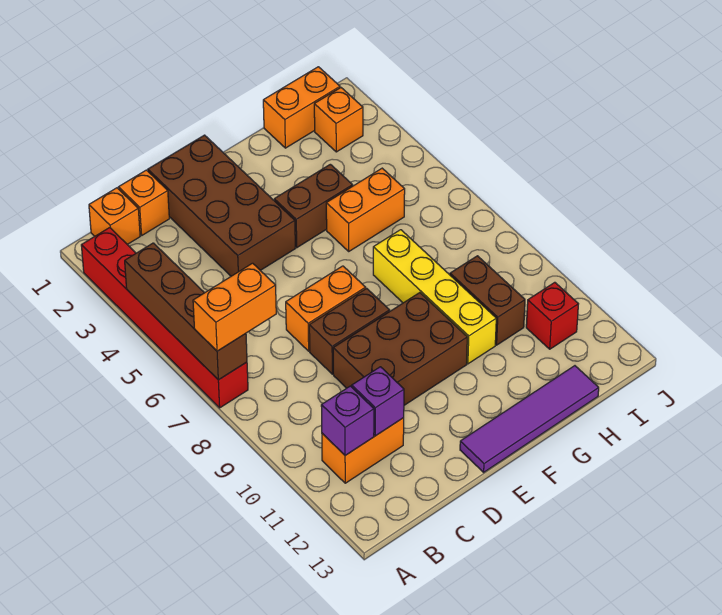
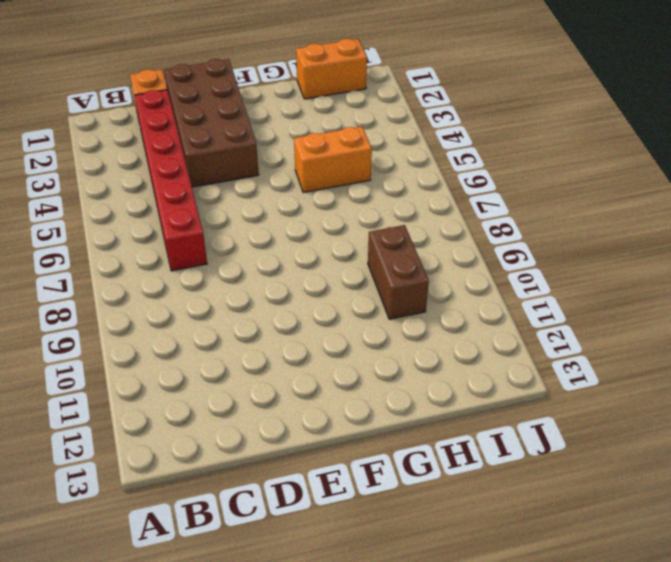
red 1x6 brick [135,90,207,271] -> red 1x6 brick moved to [81,228,248,408]
none -> orange 1x1 brick [89,188,140,244]
none -> orange 1x2 brick [322,418,404,483]
none -> orange 1x2 brick [286,266,366,351]

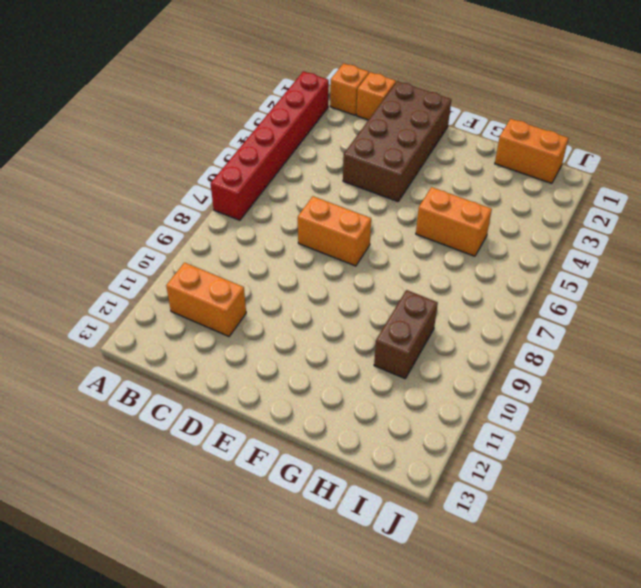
none -> brown 1x2 brick [309,288,390,374]
none -> brown 2x3 brick [333,293,467,405]
none -> purple 1x4 tile [460,366,599,472]

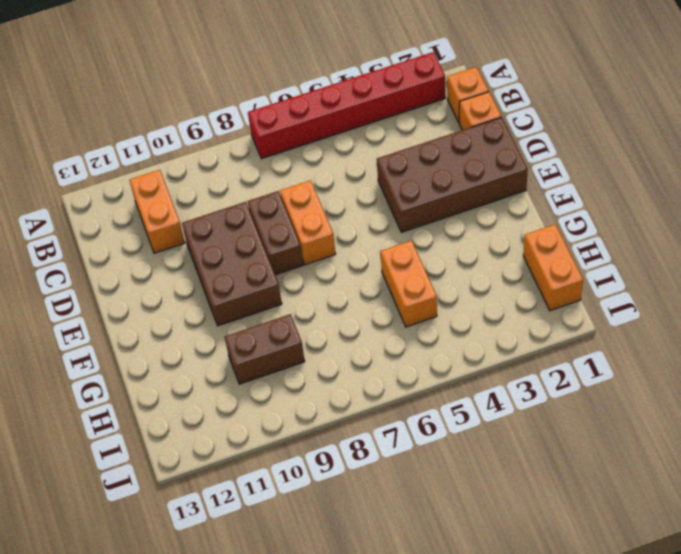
none -> purple 1x4 tile [460,366,599,472]
none -> brown 1x2 brick [274,164,353,248]
none -> yellow 1x4 brick [373,230,496,364]

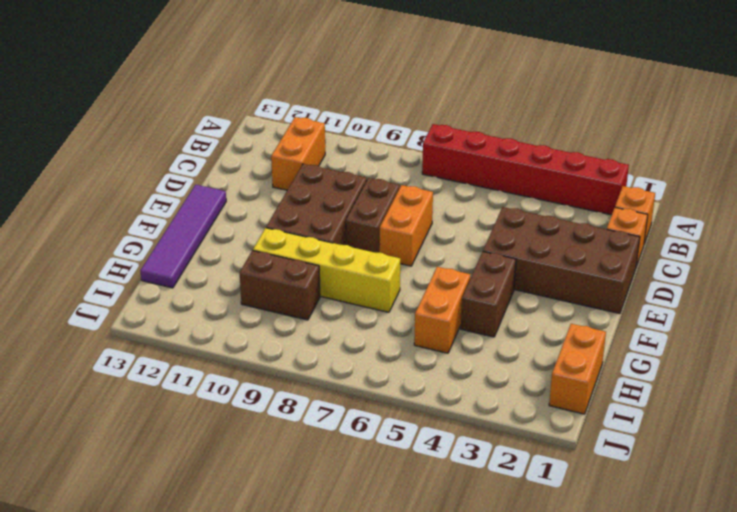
none -> orange 1x1 brick [314,88,363,152]
none -> red 1x1 brick [526,282,578,349]
none -> brown 1x4 brick [125,243,247,380]

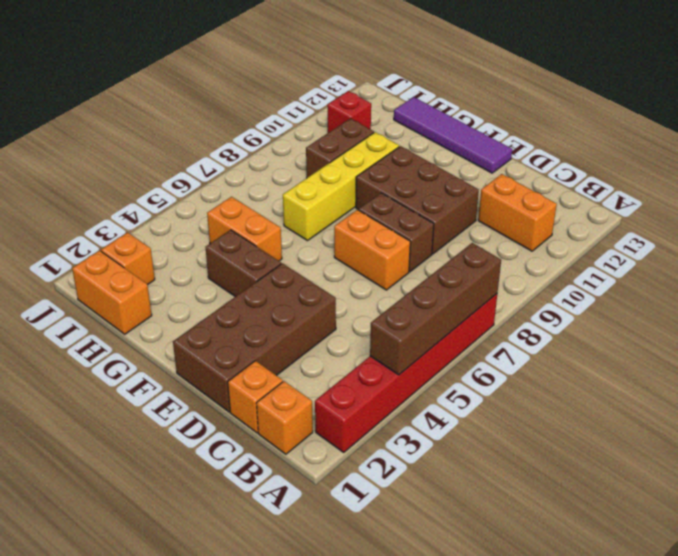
none -> purple 1x1 brick [321,386,374,456]
none -> purple 1x1 brick [352,367,404,436]
none -> orange 1x2 brick [193,263,276,351]

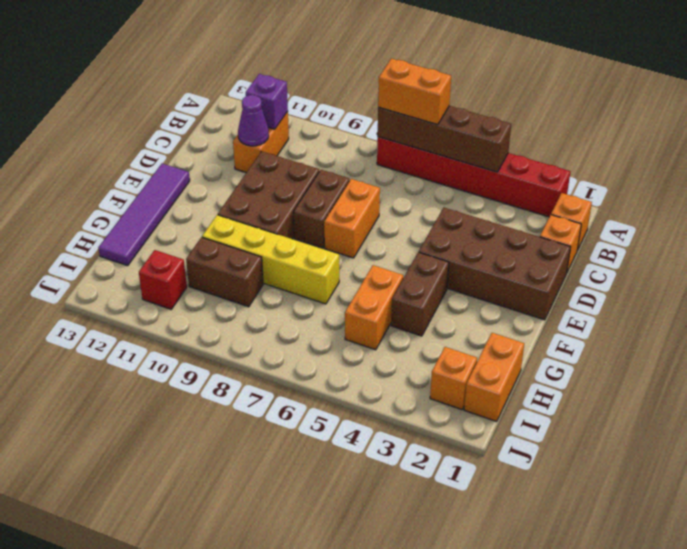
orange 1x2 brick [378,58,451,125] -> orange 1x2 brick turned to [193,263,276,351]
purple 1x1 cone [238,95,269,146] -> purple 1x1 brick [352,367,404,436]

